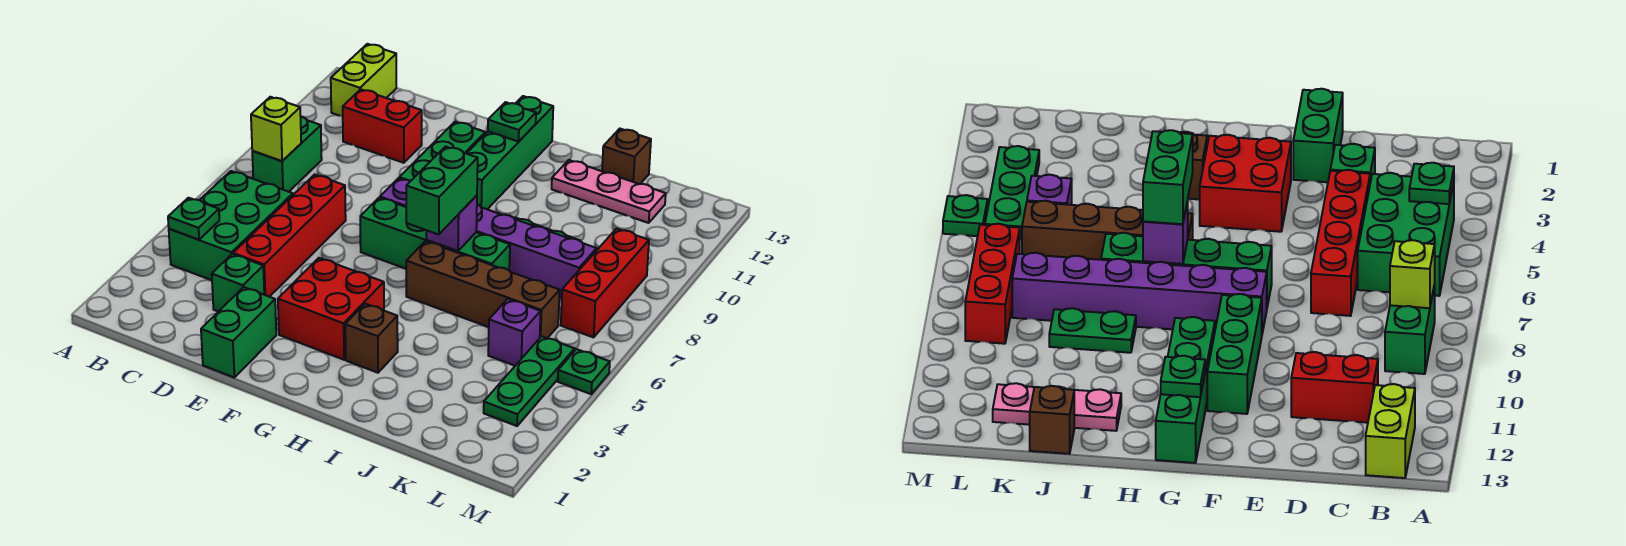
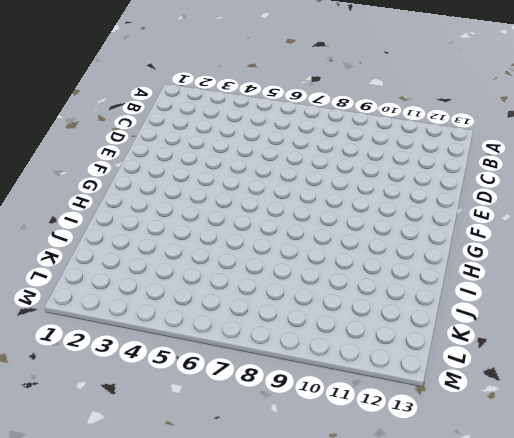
none -> green 2x3 brick [169,171,293,280]
none -> green 1x2 brick [252,117,322,192]
none -> lime 1x2 brick [331,44,396,117]

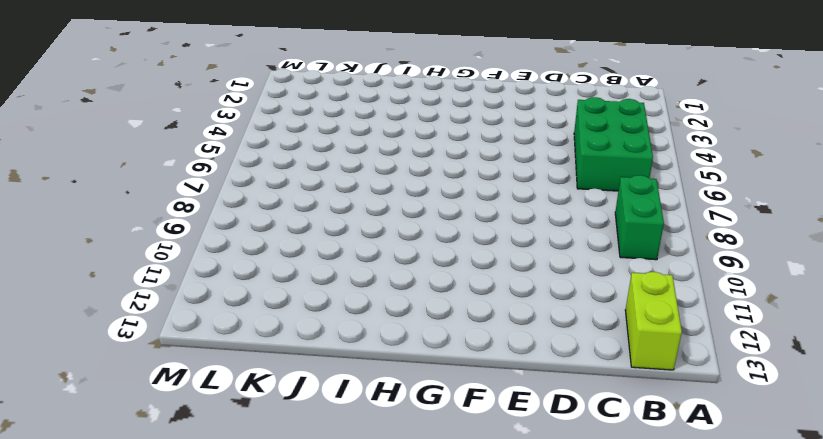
none -> red 1x2 brick [343,89,422,163]
none -> green 1x1 brick [212,254,264,312]
none -> red 1x4 brick [233,175,346,297]

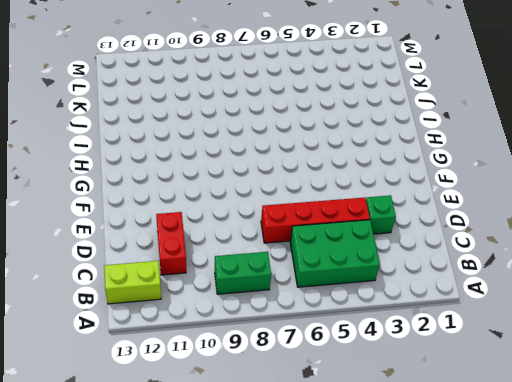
none -> green 1x2 brick [201,287,276,378]
none -> red 2x2 brick [278,258,384,360]
none -> green 1x4 brick [360,198,510,270]

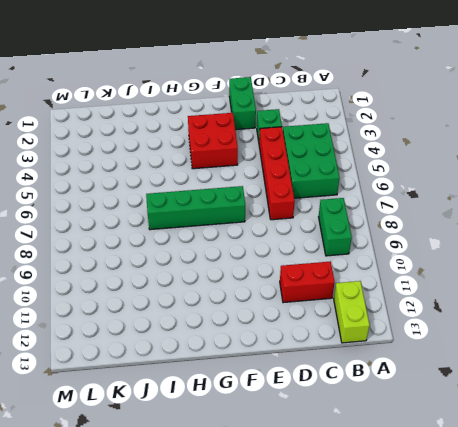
none -> purple 1x6 brick [380,178,597,298]
none -> green 1x3 brick [399,122,485,180]
none -> green 1x4 brick [466,96,553,209]

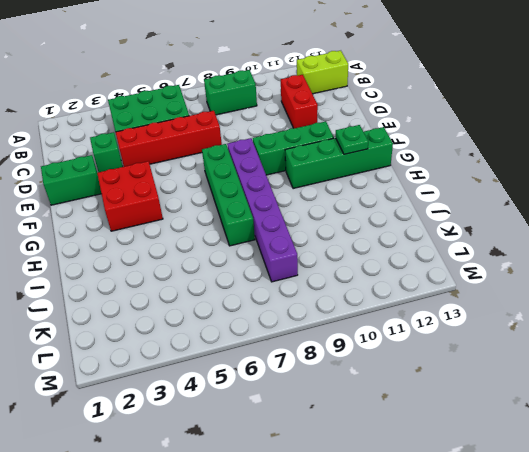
none -> brown 1x1 brick [345,304,398,373]
none -> brown 1x4 brick [406,241,560,338]
none -> green 1x2 plate [1049,308,1136,353]

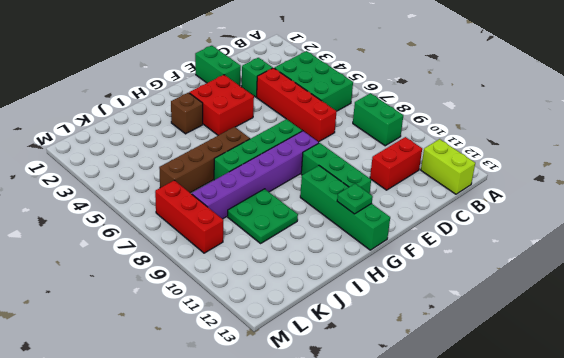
green 2x2 plate [228,189,298,243] -> green 1x2 plate [1049,308,1136,353]
none -> pink 1x3 plate [552,160,666,223]
none -> brown 1x1 brick [602,129,651,184]
none -> purple 1x1 brick [488,299,541,366]

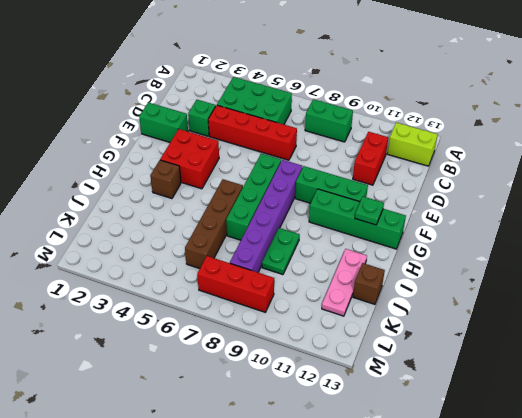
none -> purple 1x1 brick [488,299,541,366]
none -> green 1x3 plate [484,336,575,426]
none -> green 1x1 plate [558,349,610,394]

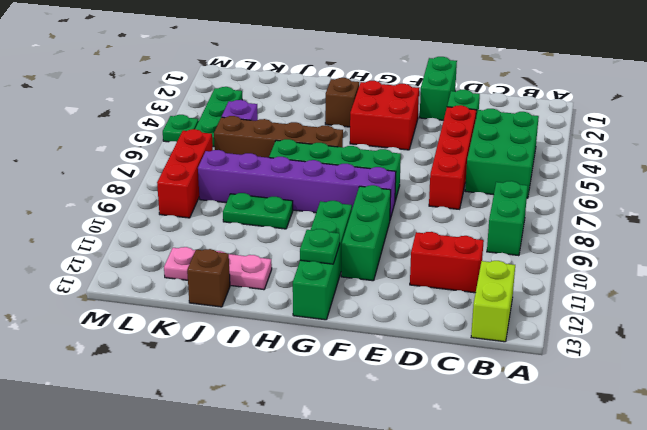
none -> green 1x1 plate [168,198,219,240]
none -> lime 1x1 brick [251,97,301,161]
none -> purple 1x1 brick [426,195,477,251]

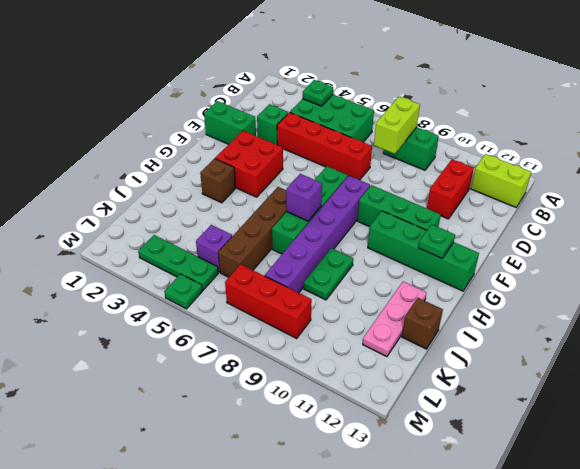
lime 1x2 brick [374,97,420,154] -> lime 1x1 brick [251,97,301,161]
none -> green 1x2 brick [406,147,478,235]

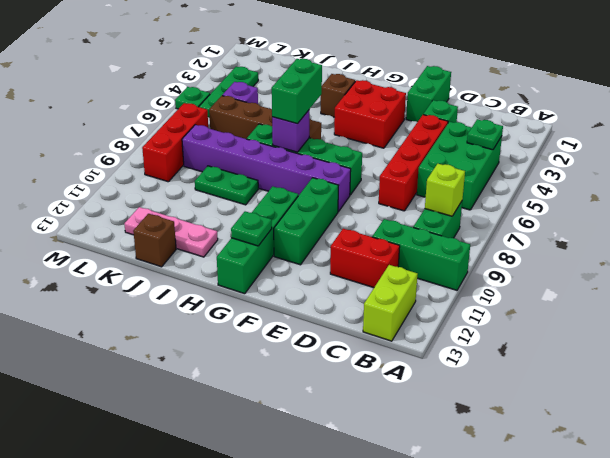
green 1x3 brick [372,219,470,290] -> none

